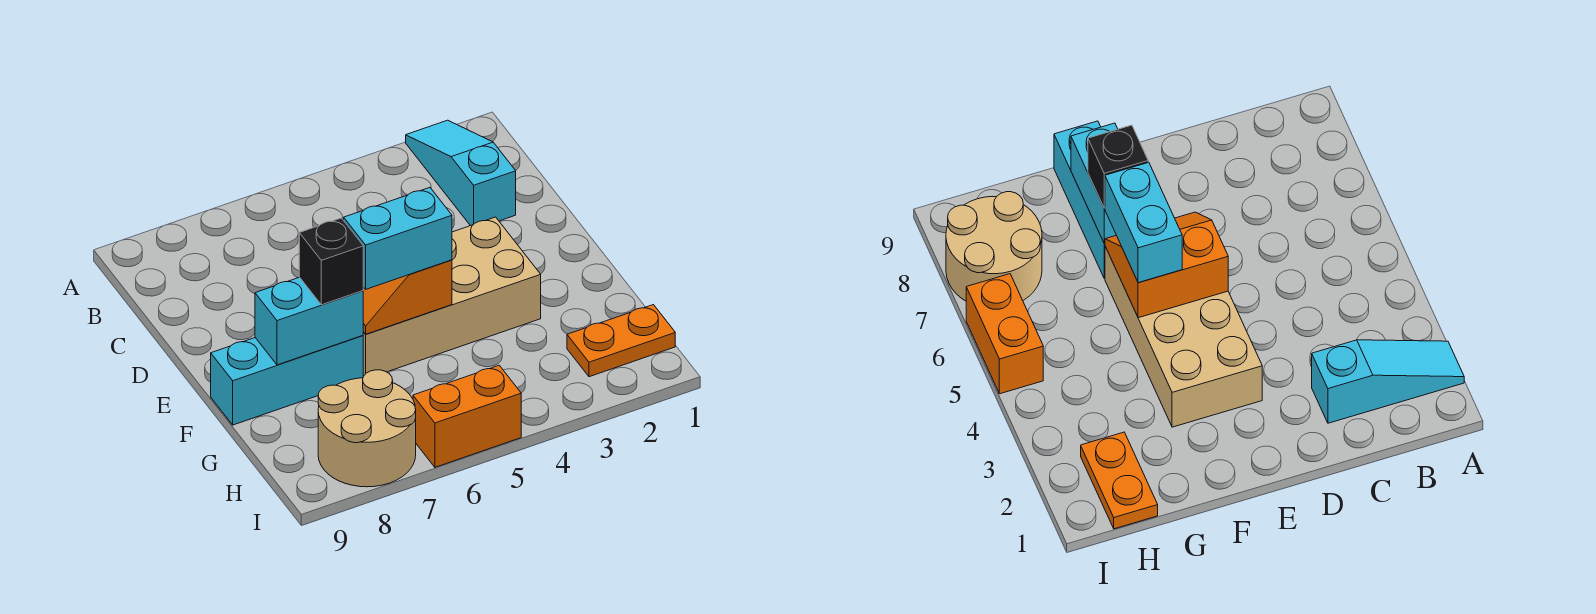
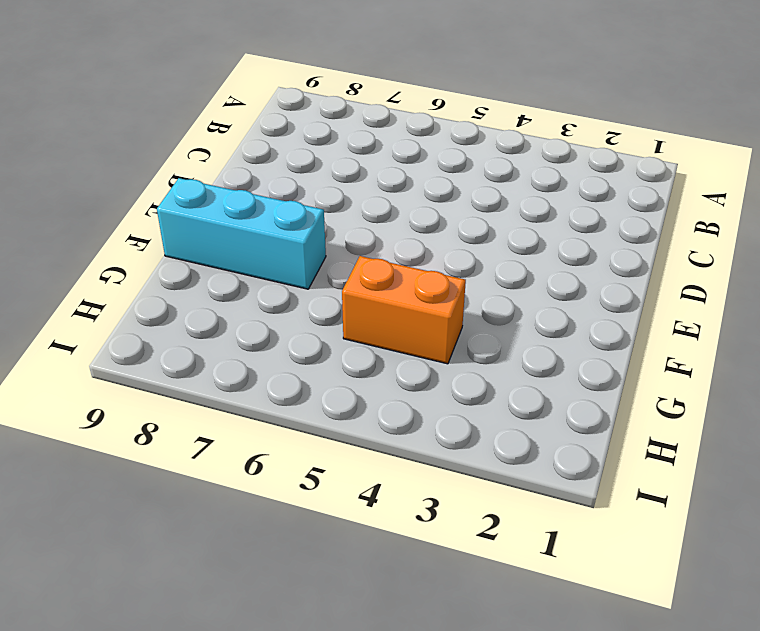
orange 1x2 brick [342,256,466,364] -> orange 1x2 brick moved to [413,365,521,467]
none -> cyan 1x3 slope [406,120,516,226]
none -> tan 2x4 brick [363,217,541,376]

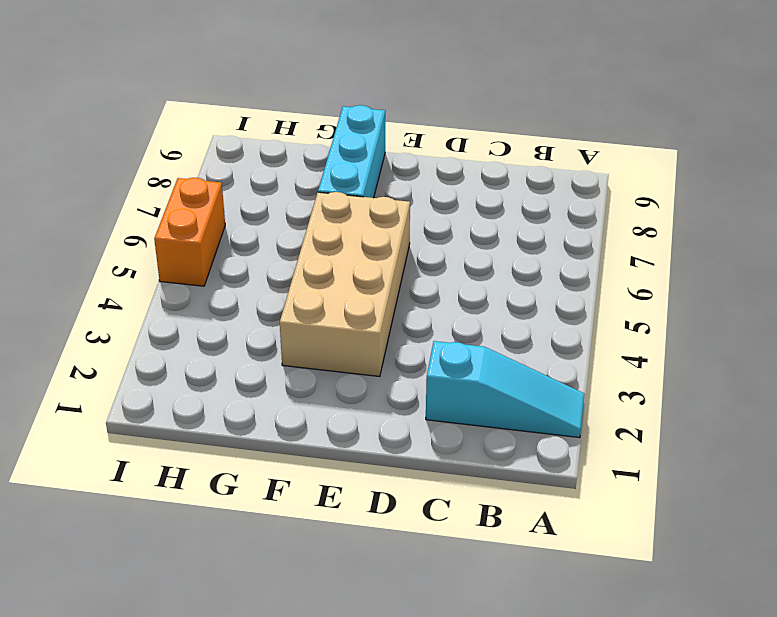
none -> orange 1x2 plate [567,305,675,377]
none -> tan 2x2 round brick [318,370,416,487]

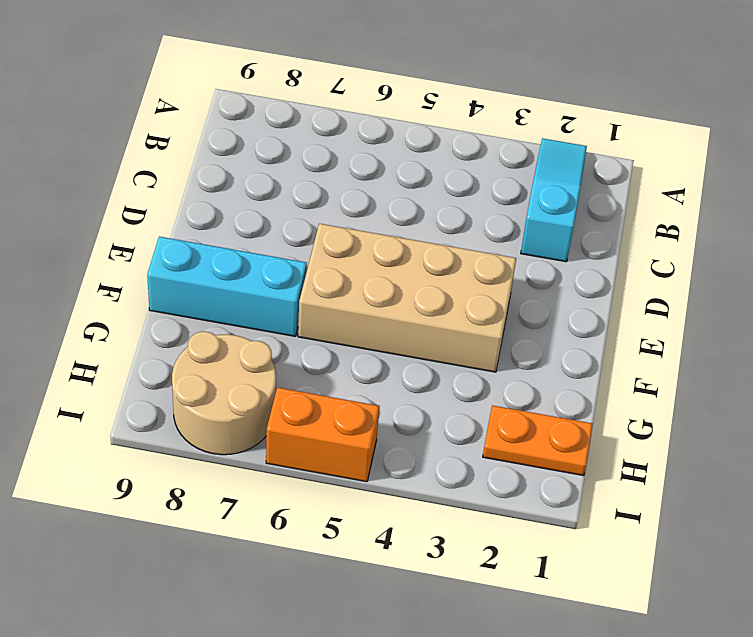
none -> orange 2x2 slope [363,260,452,334]
none -> cyan 1x2 brick [255,277,363,365]

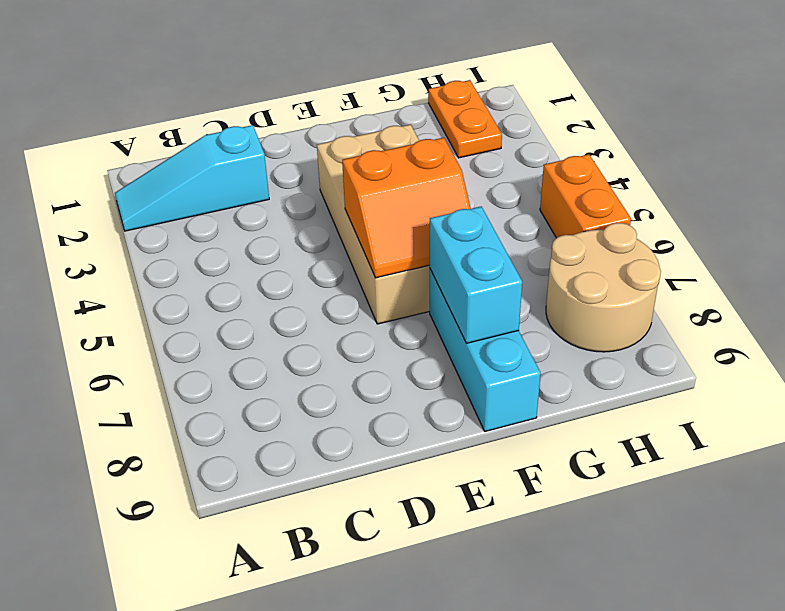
none -> cyan 1x2 brick [344,188,452,289]
none -> black 1x1 brick [299,218,363,305]

